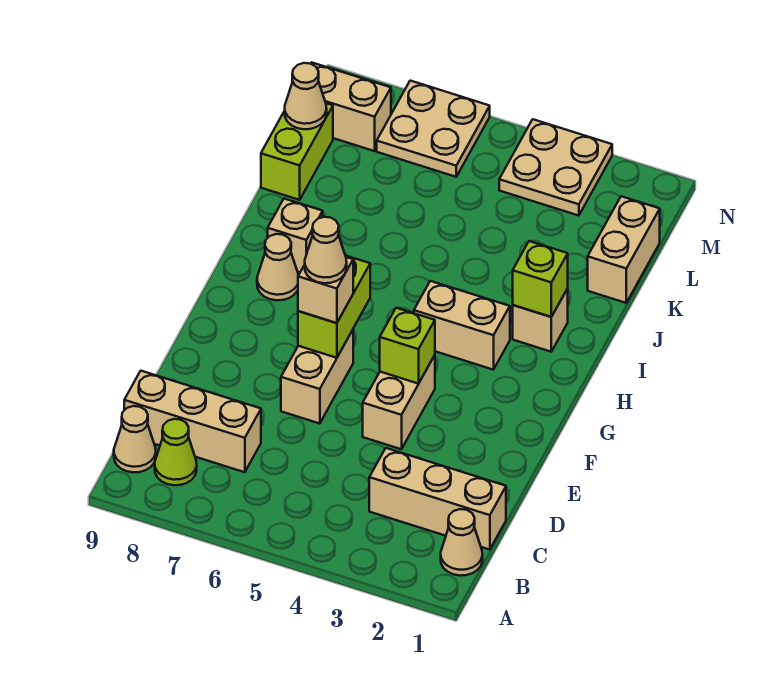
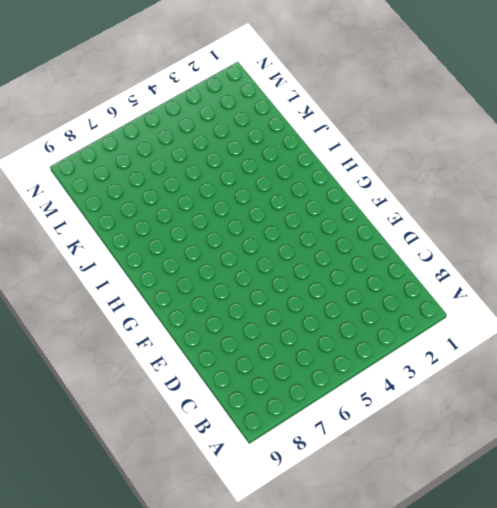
none -> tan 1x1 cone [441,509,483,576]
none -> lime 1x1 cone [155,419,197,485]
none -> tan 1x1 cone [114,406,156,472]

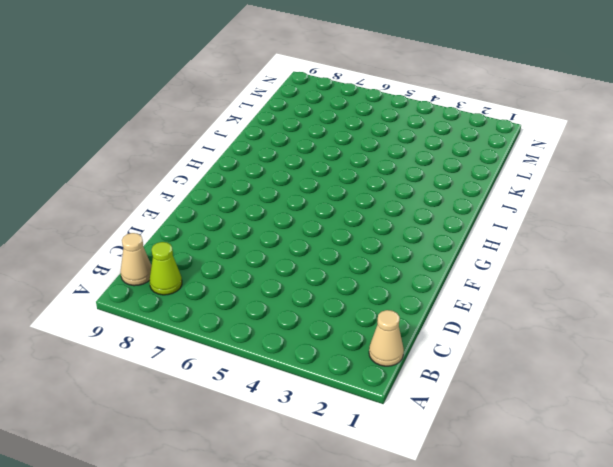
none -> tan 1x3 brick [369,448,506,550]
none -> tan 1x3 brick [124,371,261,472]
none -> tan 1x2 brick [363,355,435,449]

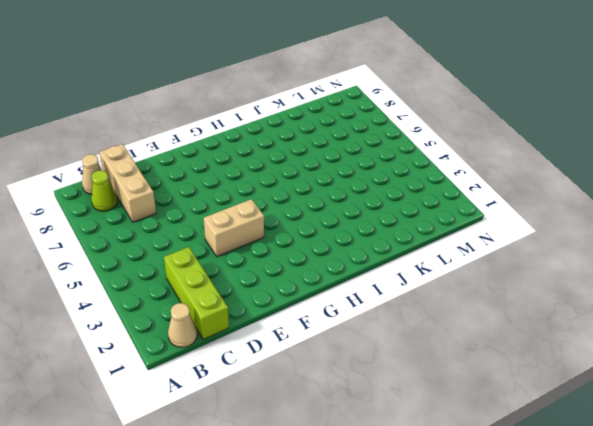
lime 1x3 brick [164,247,229,339] -> tan 1x3 brick [369,448,506,550]
none -> tan 1x2 brick [281,330,353,424]
none -> tan 1x2 brick [414,281,510,370]
none -> tan 1x1 cone [257,234,299,300]

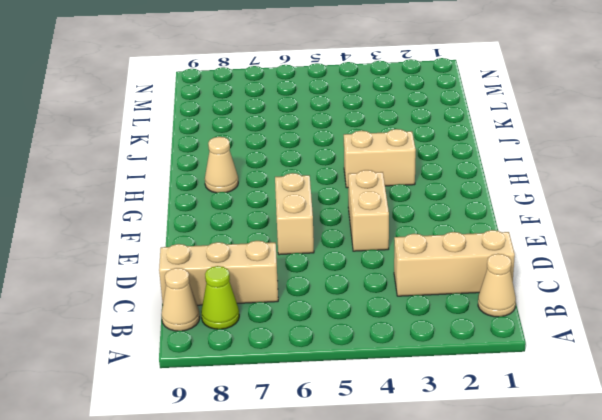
none -> tan 1x1 brick [513,288,568,352]
none -> tan 1x1 brick [268,199,323,272]
none -> tan 1x2 brick [588,196,660,303]

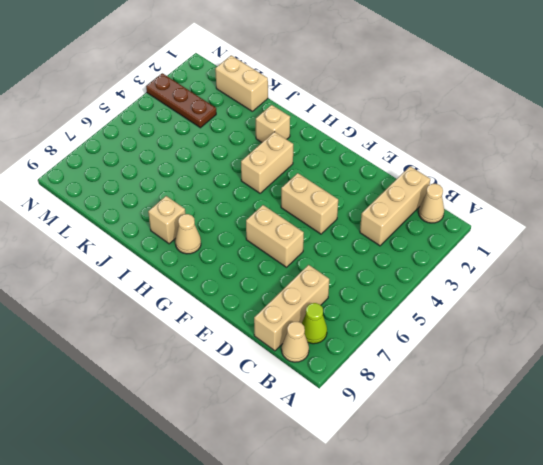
brown 1x3 plate [146,73,216,128] -> tan 2x2 plate [499,119,612,216]
none -> lime 1x2 brick [261,103,333,200]
none -> tan 2x2 plate [377,81,490,177]
none -> tan 1x2 brick [311,62,391,151]

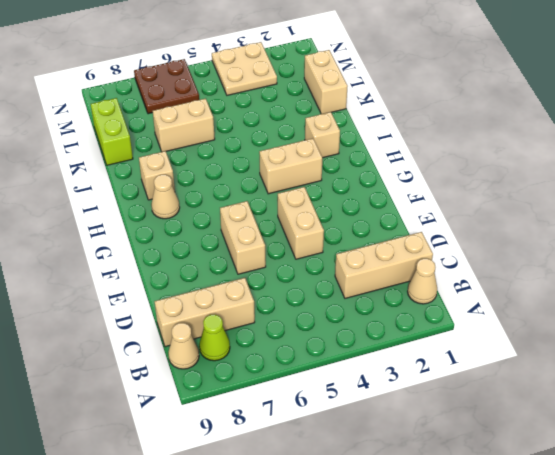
tan 1x2 brick [153,98,215,152] -> tan 1x2 brick moved to [311,62,391,151]
brown 2x2 plate [134,59,199,114] -> tan 2x2 plate [377,81,490,177]
none -> lime 1x1 brick [380,308,435,384]
none -> lime 1x2 brick [298,256,370,358]
none -> lime 1x1 brick [513,241,568,317]

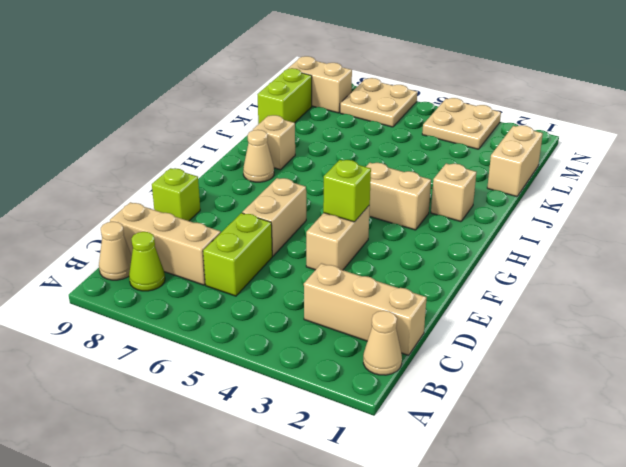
lime 1x2 brick [203,213,272,296] -> lime 1x2 brick moved to [298,256,370,358]
lime 1x1 brick [152,168,200,221] -> lime 1x1 brick moved to [513,241,568,317]
none -> tan 1x1 cone [285,63,327,129]
none -> tan 1x1 brick [298,257,353,323]
none -> tan 1x1 cone [305,217,347,283]

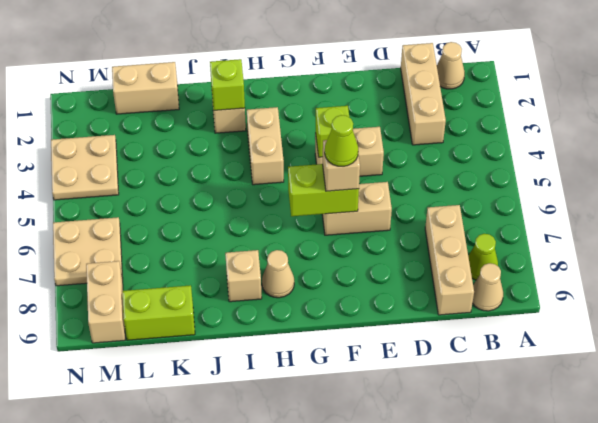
lime 1x1 cone [325,115,358,167] -> tan 1x1 cone [305,217,347,283]
none -> tan 1x1 cone [285,63,327,129]

